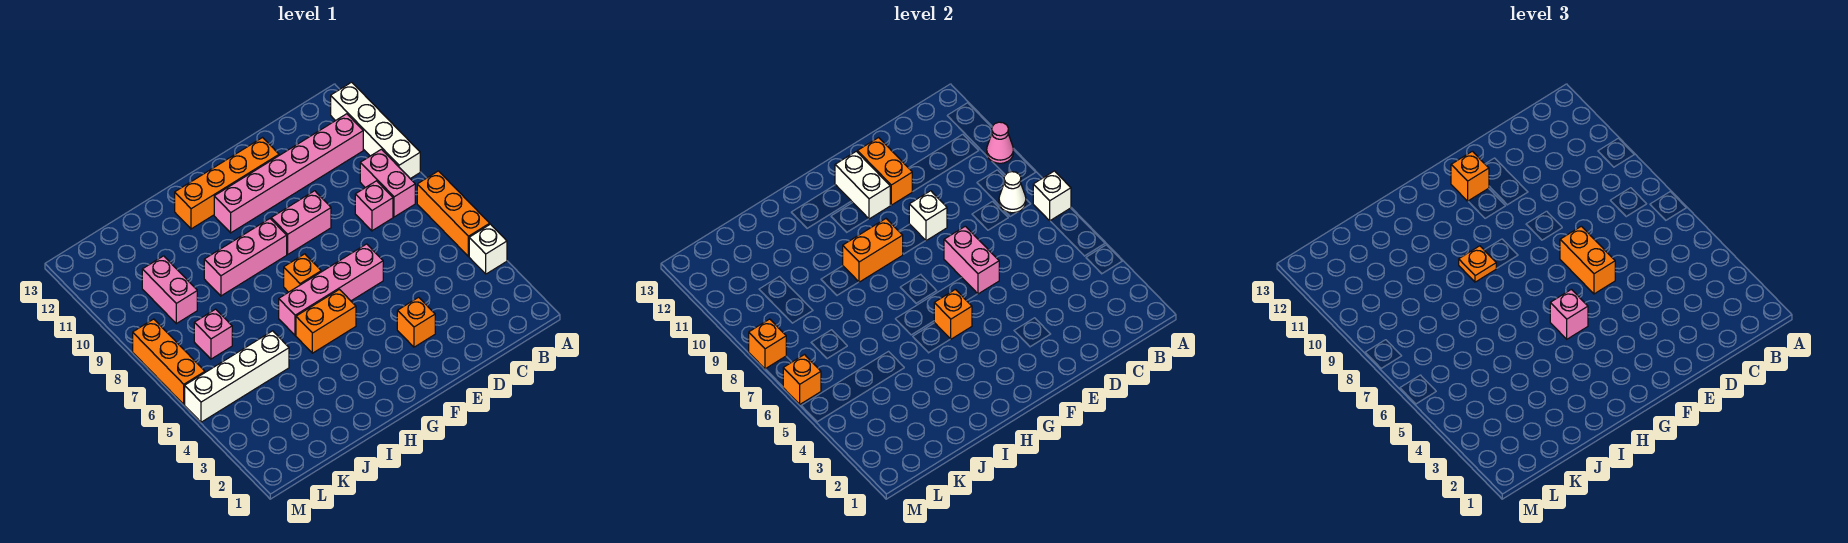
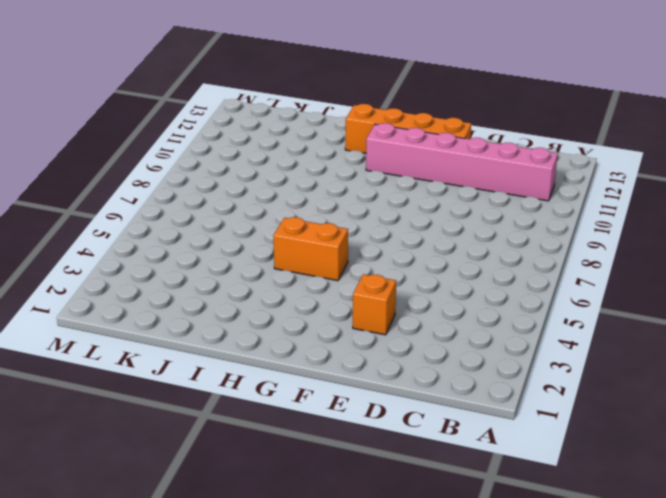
none -> white 1x1 brick [469,224,507,274]
none -> orange 1x3 brick [417,171,490,256]
none -> white 1x4 brick [331,82,420,179]
none -> pink 1x2 brick [360,149,415,217]

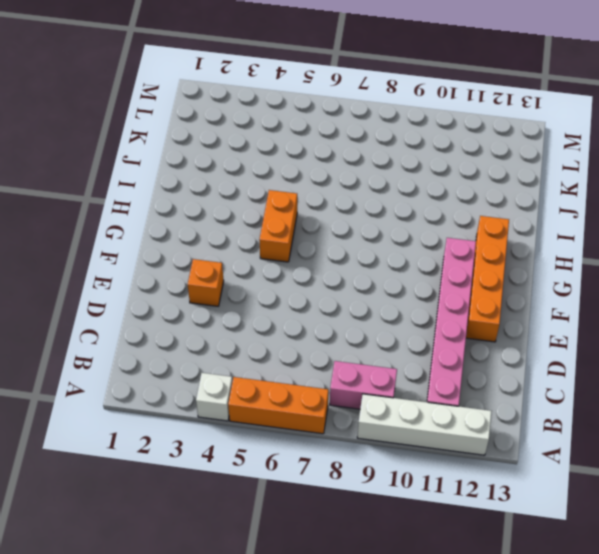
none -> pink 1x1 brick [355,181,393,231]
none -> pink 1x4 brick [279,244,383,335]
none -> pink 1x2 brick [271,191,331,254]
none -> orange 1x1 brick [284,254,321,292]

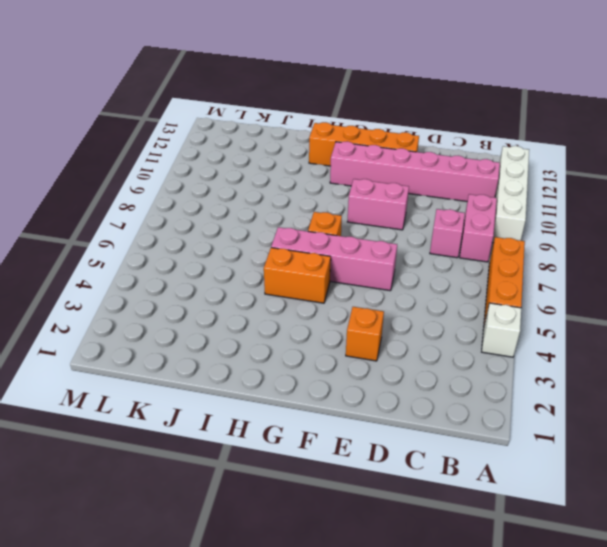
none -> pink 1x3 brick [204,219,287,296]
none -> white 1x4 brick [185,331,289,422]
none -> pink 1x1 brick [194,309,232,359]
none -> pink 1x2 brick [142,256,197,324]

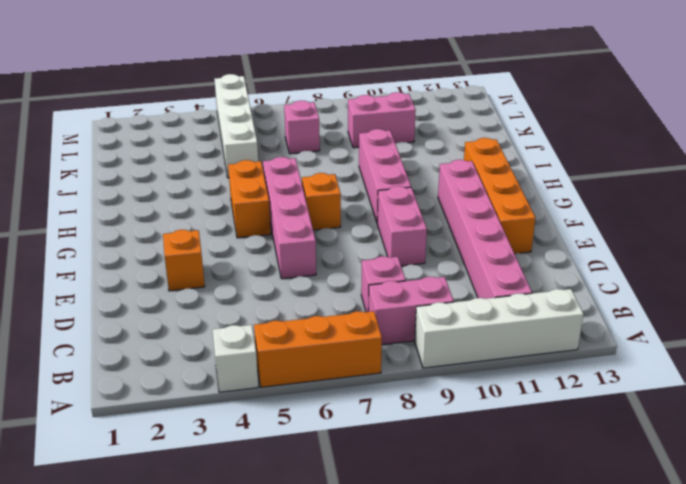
none -> orange 1x3 brick [133,319,205,404]
none -> white 1x1 brick [1033,171,1071,221]
none -> pink 1x1 cone [987,122,1014,163]
none -> white 1x1 cone [999,172,1026,213]

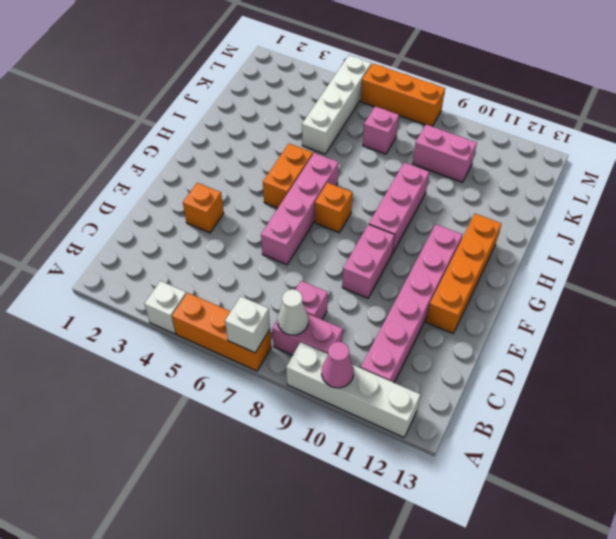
none -> pink 1x2 brick [944,226,999,294]
none -> white 1x1 brick [909,191,947,241]
none -> orange 1x2 brick [857,138,912,205]
none -> white 1x2 brick [835,151,890,219]

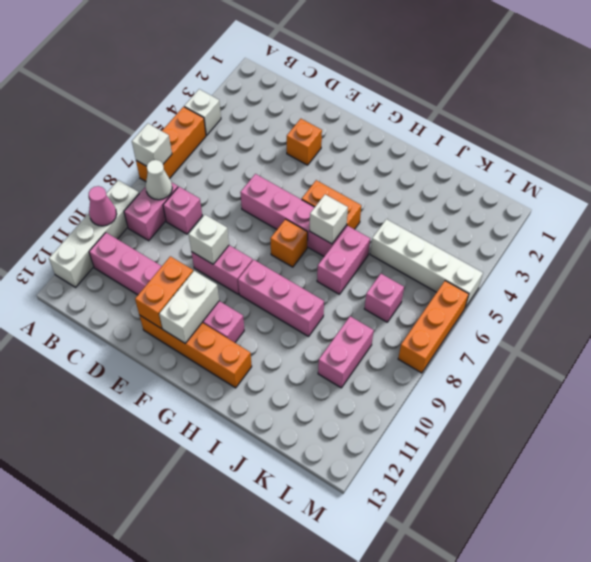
white 1x1 brick [310,195,348,244] -> none
pink 1x2 brick [317,226,370,294] -> pink 1x2 brick moved to [944,226,999,294]
none -> orange 1x1 brick [934,289,972,339]
none -> orange 1x2 brick [843,219,903,282]
none -> orange 1x1 brick [783,355,821,404]
none -> orange 1x1 brick [749,319,786,369]

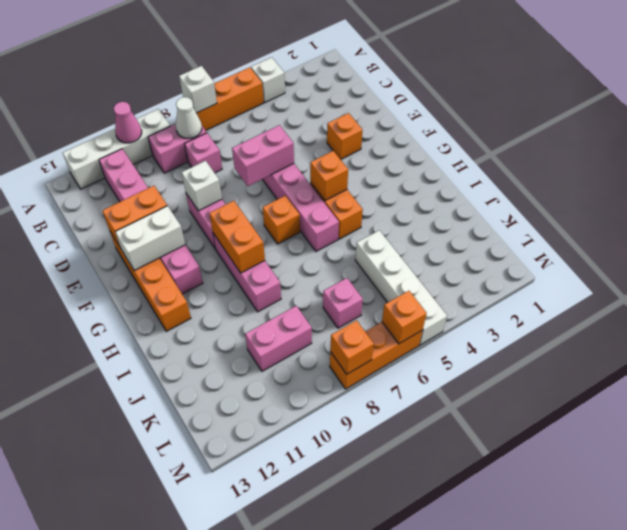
none -> orange 1x2 brick [1560,226,1615,294]
none -> orange 1x1 brick [1451,151,1489,201]
none -> pink 1x1 brick [1550,289,1588,339]
none -> orange 1x1 plate [1459,246,1496,282]

